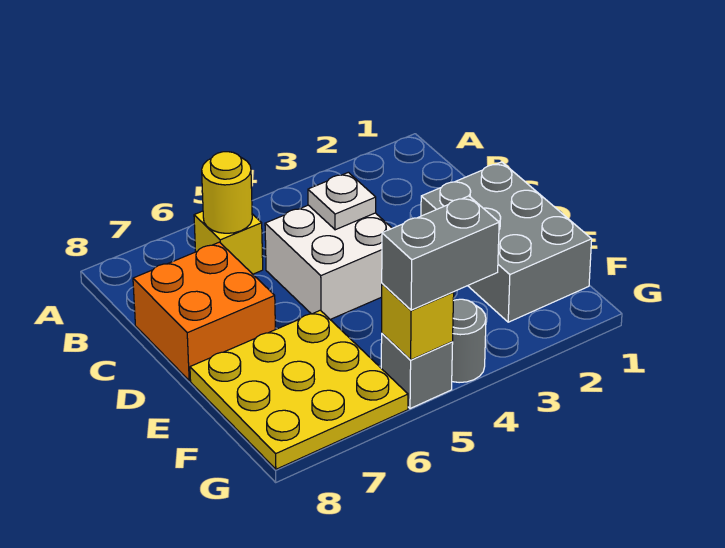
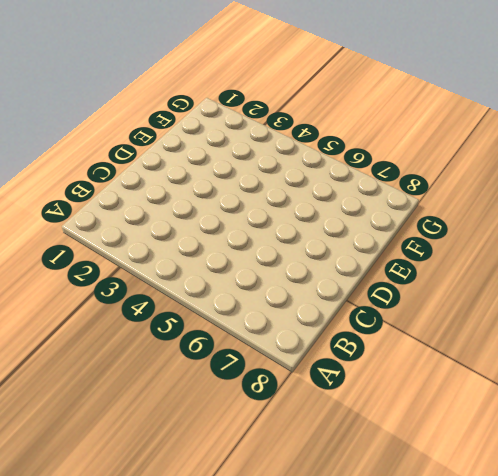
none -> yellow 1x1 brick [194,211,263,274]
none -> white 2x2 brick [265,205,392,319]

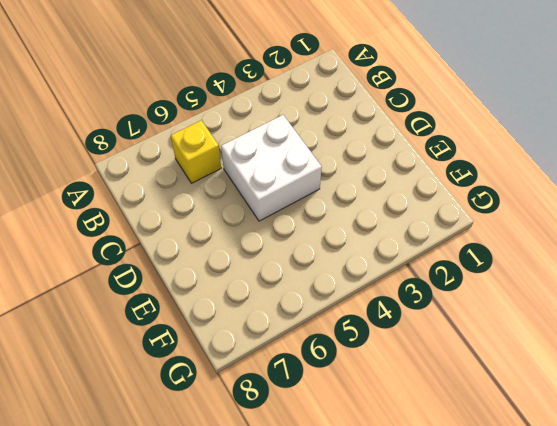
none -> orange 2x2 brick [133,242,275,381]
none -> grey 2x3 brick [421,162,592,322]

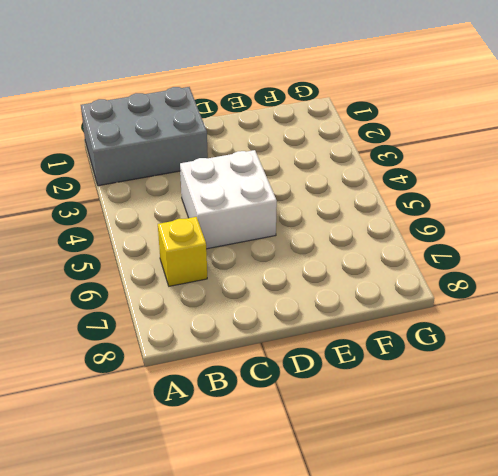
grey 2x3 brick [81,87,208,186] -> grey 2x3 brick moved to [421,162,592,322]
none -> orange 2x2 brick [133,242,275,381]
none -> yellow 3x3 plate [190,310,408,469]

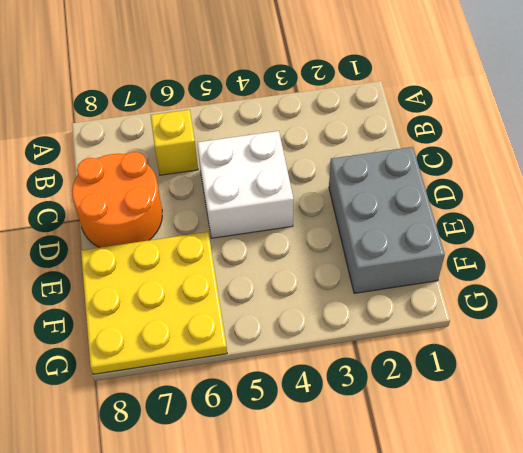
orange 2x2 round brick [72,152,162,248] -> orange 2x2 brick [133,242,275,381]
none -> grey 1x1 round brick [452,299,486,383]
none -> grey 1x1 brick [381,334,453,409]

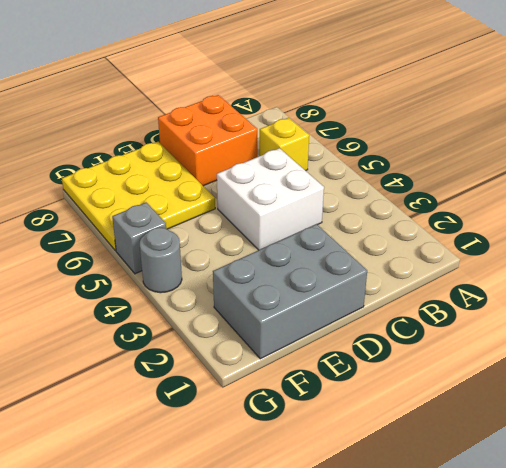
none -> yellow 1x1 round brick [202,152,252,233]
none -> white 1x1 plate [308,172,376,230]

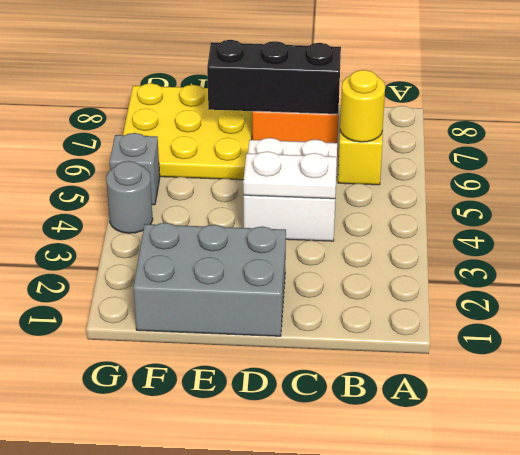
white 1x2 plate [243,151,337,199] -> white 1x1 plate [308,172,376,230]
black 1x3 brick [207,40,341,114] -> none
none -> yellow 1x1 brick [382,284,454,360]
none -> grey 1x2 brick [382,196,499,310]

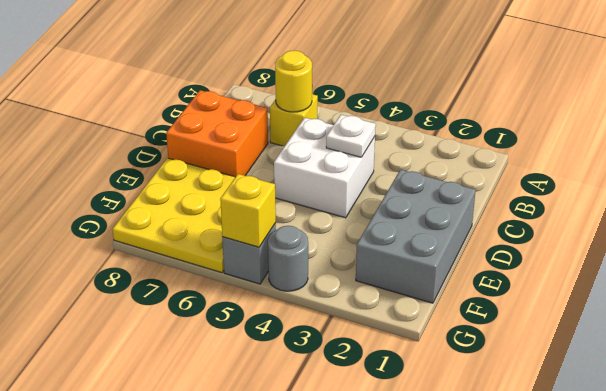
none -> grey 1x2 brick [382,196,499,310]

